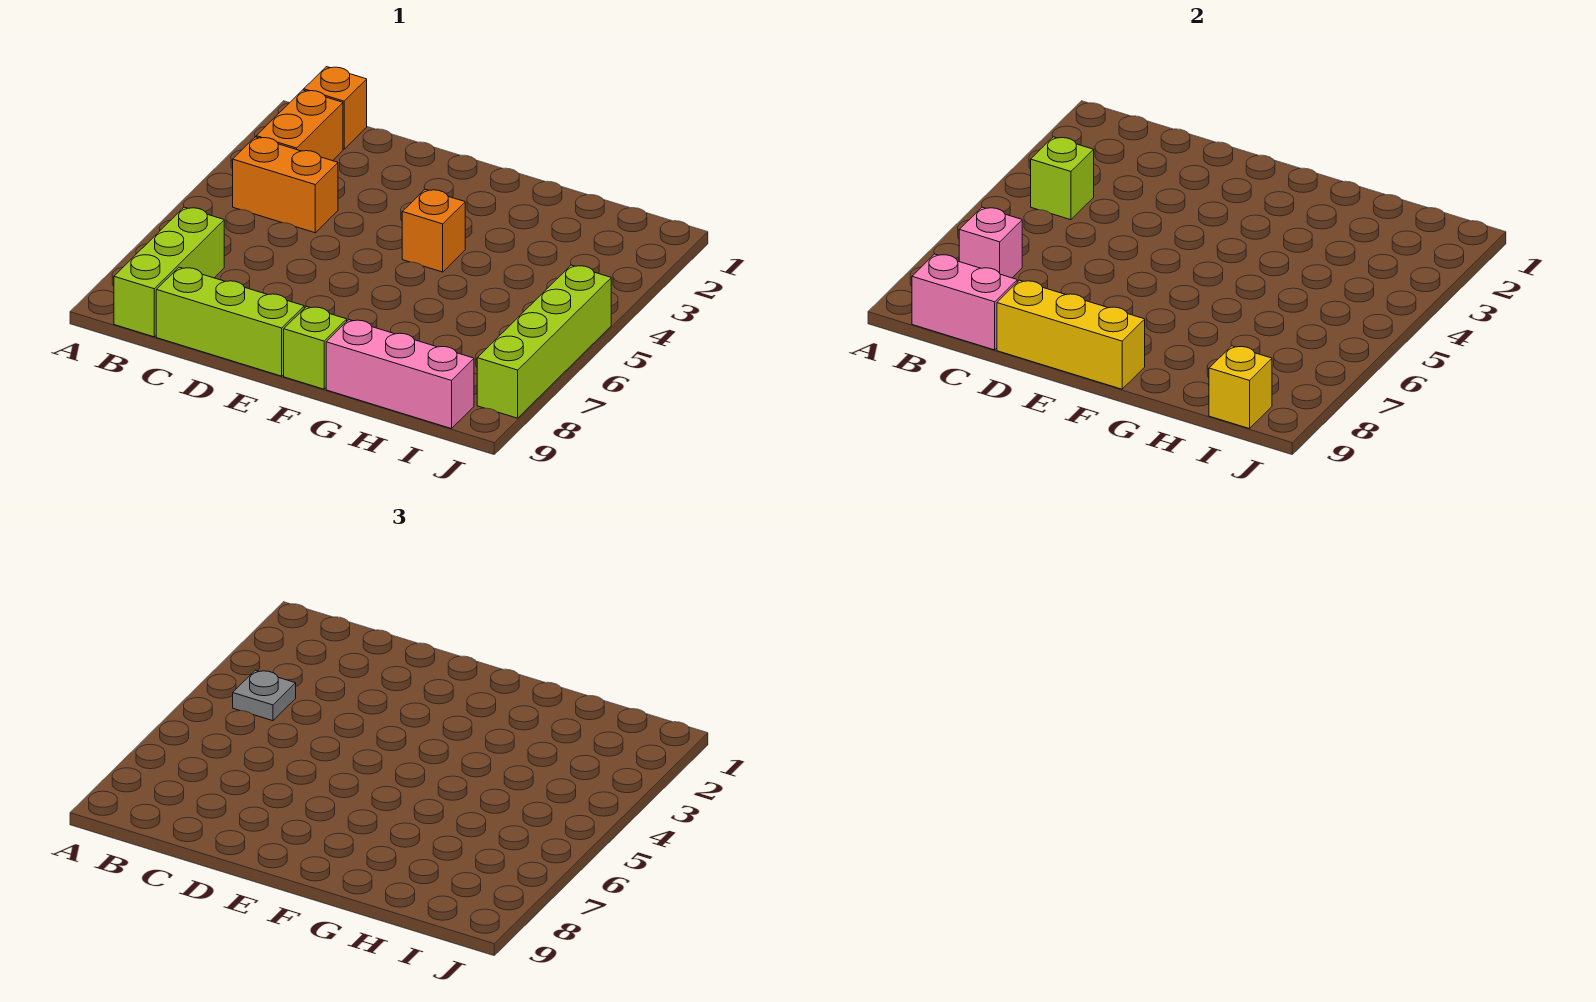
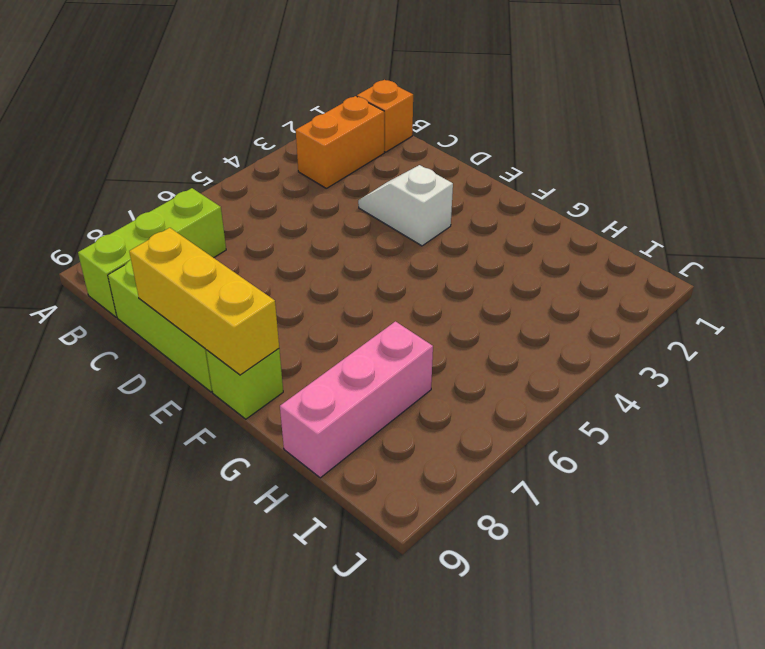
white 1x2 slope [358,165,453,246] -> none
pink 1x3 brick [280,321,433,478] -> pink 1x3 brick turned to [326,320,474,429]
none -> orange 1x2 brick [233,137,338,233]
none -> orange 1x1 brick [402,189,465,272]
none -> lime 1x4 brick [477,265,611,418]

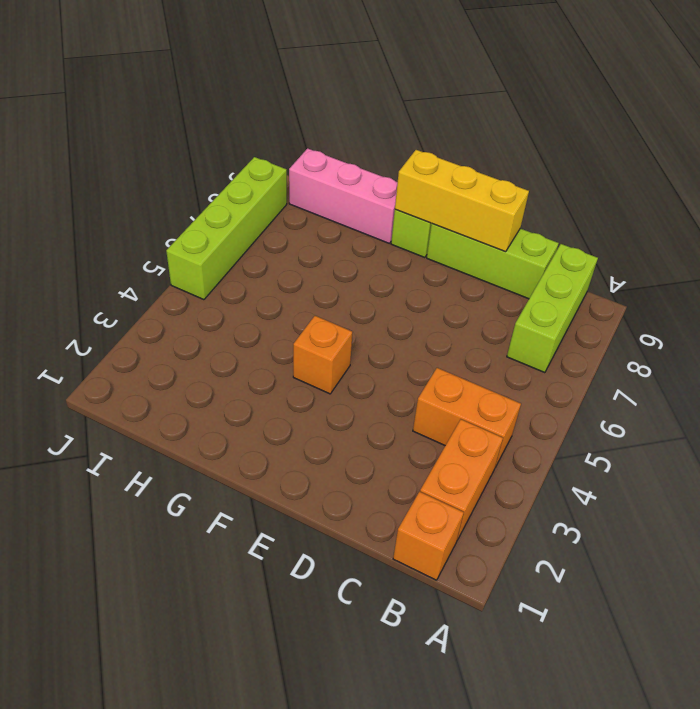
none -> lime 1x1 brick [1031,137,1094,220]
none -> pink 1x1 brick [959,207,1022,278]
none -> pink 1x2 brick [912,254,1017,350]

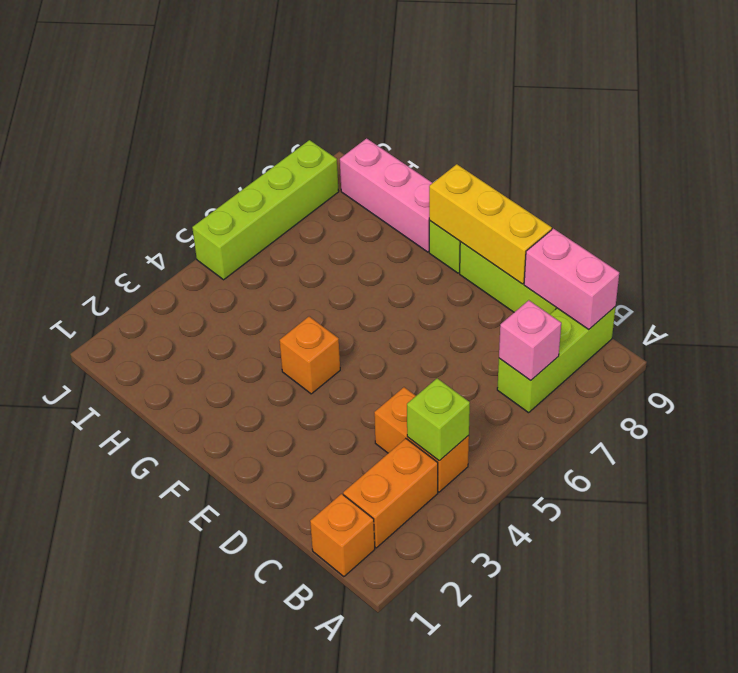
none -> yellow 1x1 brick [1209,346,1272,429]
none -> grey 1x1 plate [233,670,296,721]

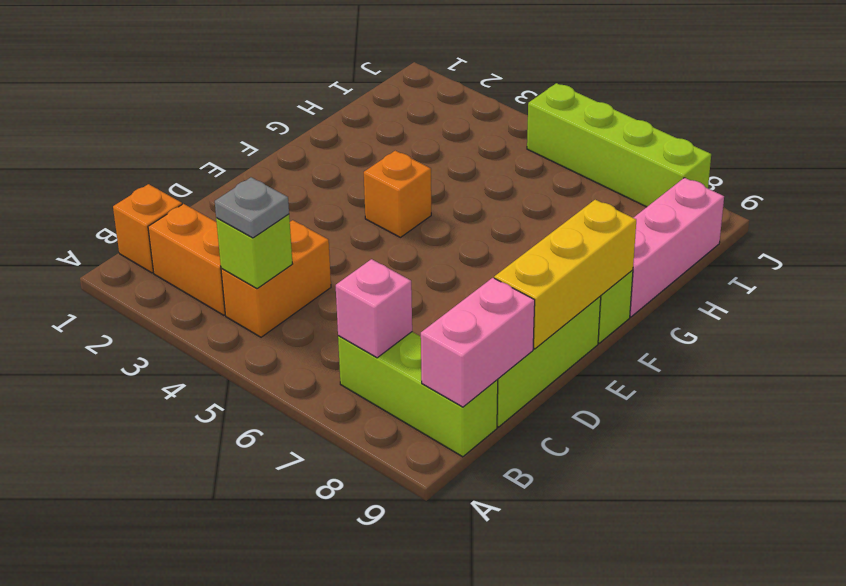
none -> yellow 1x1 brick [1209,346,1272,429]

